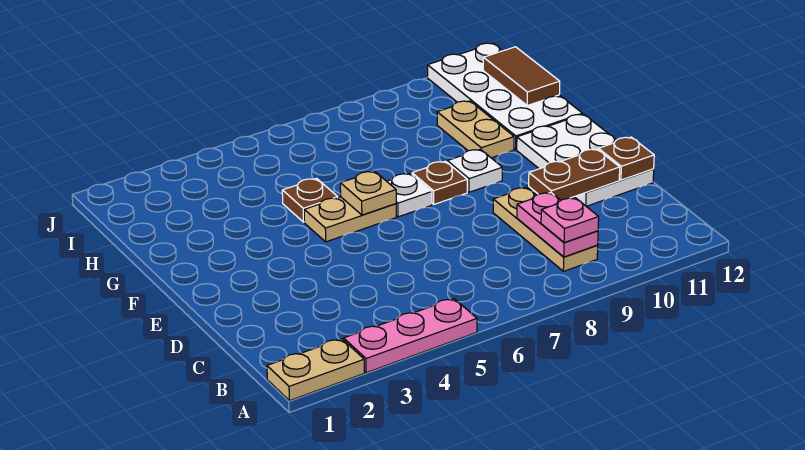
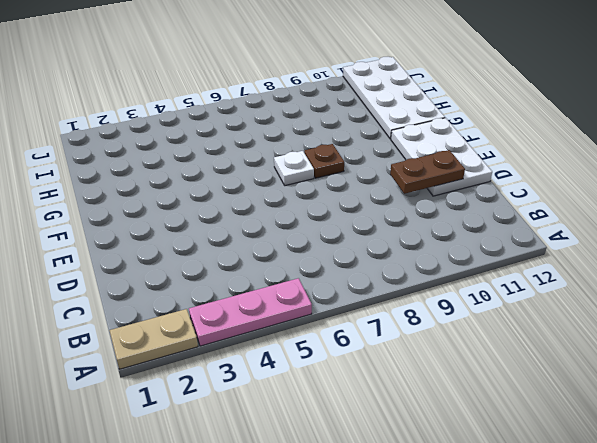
none -> tan 1x3 plate [493,187,598,271]
none -> tan 1x2 plate [304,197,396,242]
none -> white 1x1 plate [447,149,502,192]

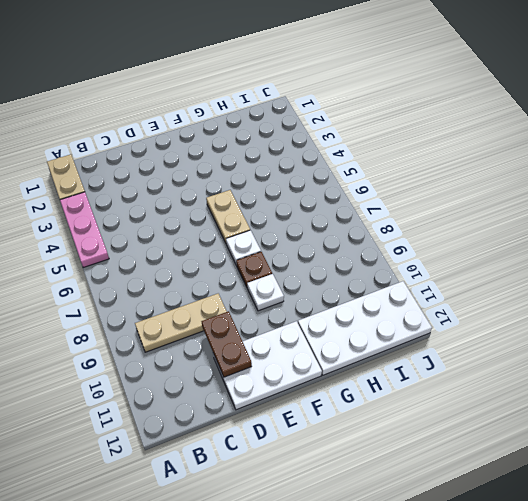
none -> brown 1x1 plate [282,178,338,222]
none -> tan 1x2 plate [437,101,514,158]
none -> pink 1x2 plate [517,193,598,257]

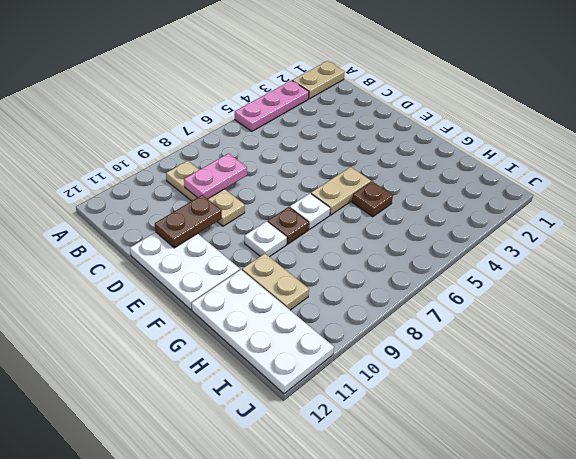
pink 1x2 plate [184,153,247,199] -> pink 1x2 plate turned to [517,193,598,257]
none -> brown 1x1 plate [599,137,654,180]
none -> tan 1x1 plate [340,171,396,215]
none -> brown 1x2 tile [483,47,560,105]

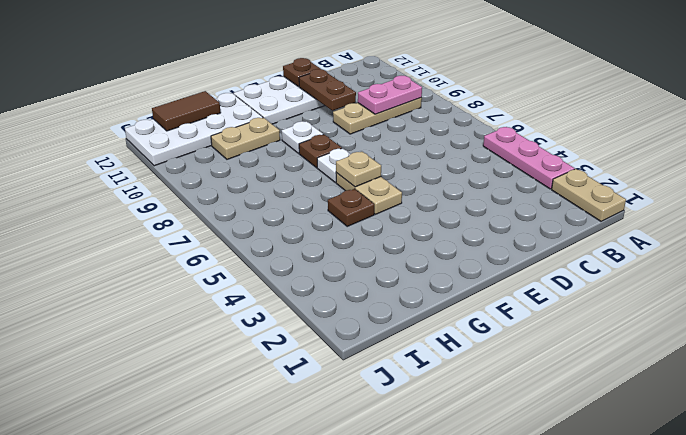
none -> pink 1x1 plate [541,198,599,243]

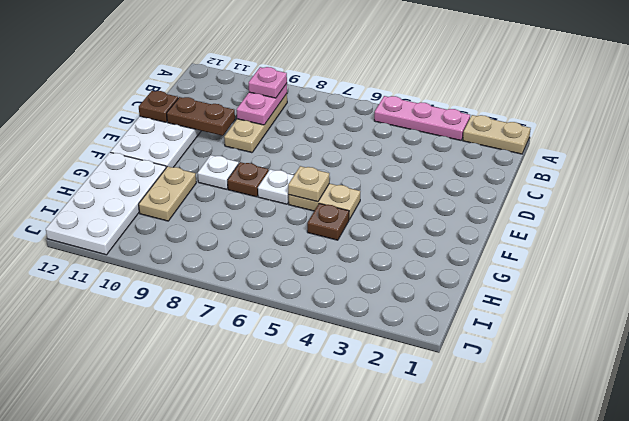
none -> brown 1x2 tile [483,47,560,105]

